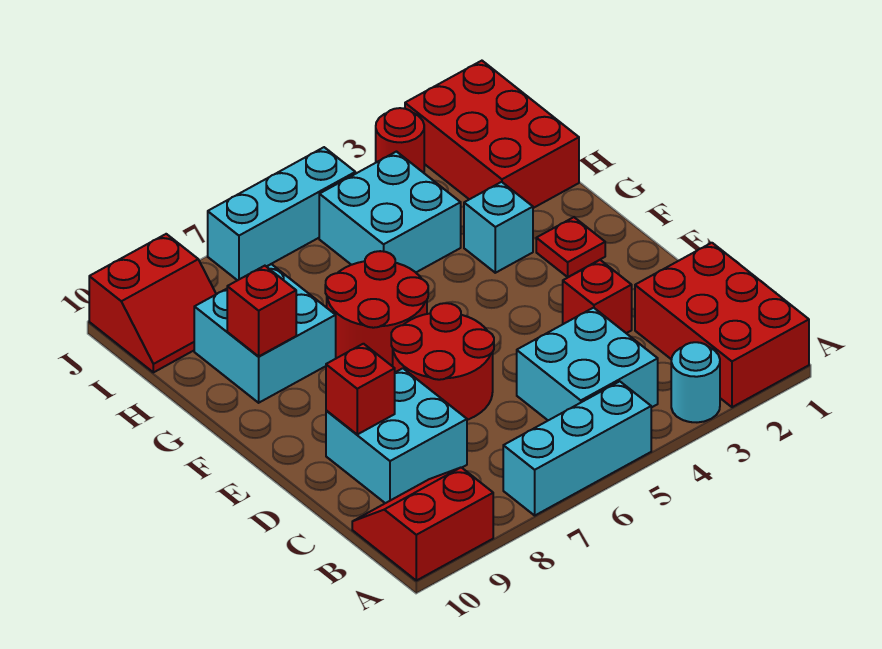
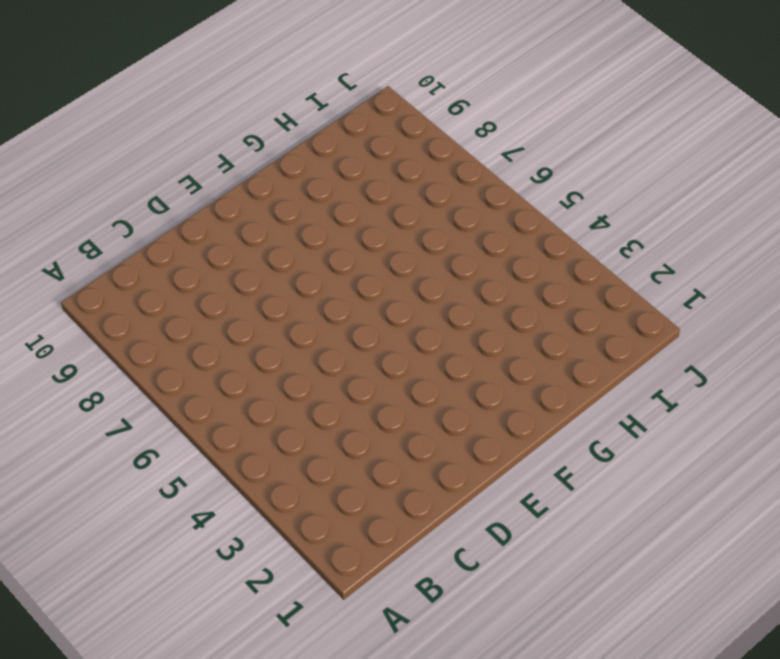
none -> red 2x3 brick [635,243,809,407]
none -> cyan 1x1 round brick [671,342,720,422]
none -> cyan 1x3 brick [503,381,651,515]

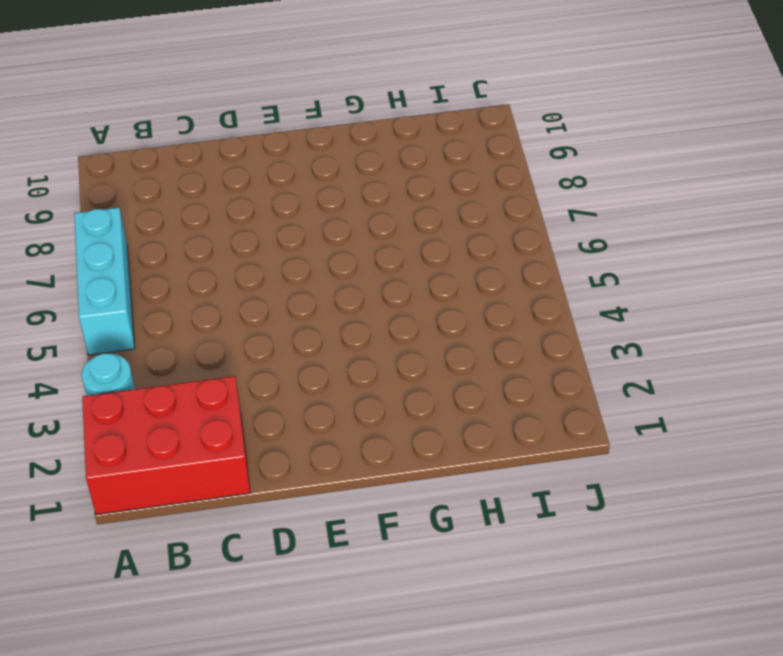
none -> red 2x2 slope [352,467,493,581]
none -> cyan 2x2 brick [517,308,658,420]
none -> cyan 2x2 brick [326,368,467,503]

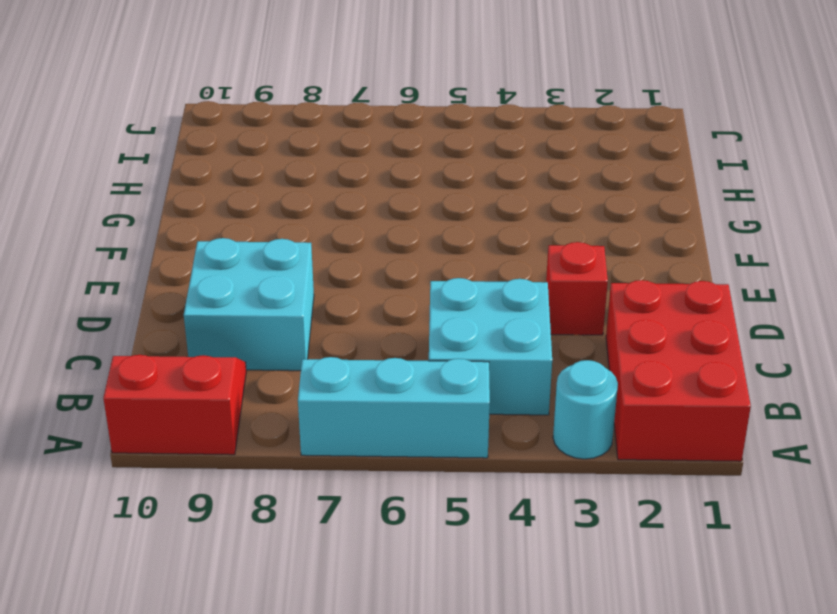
none -> red 2x2 round brick [391,303,494,420]
none -> red 1x1 plate [536,217,605,277]
none -> red 2x2 round brick [325,251,428,366]

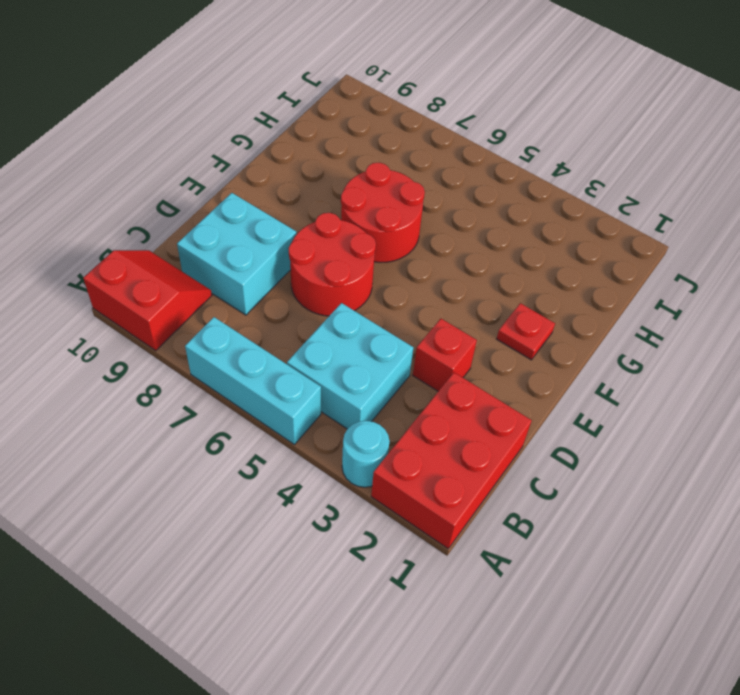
none -> cyan 1x1 brick [464,182,533,273]
none -> cyan 2x2 brick [194,264,336,403]
none -> red 2x3 brick [405,61,579,208]

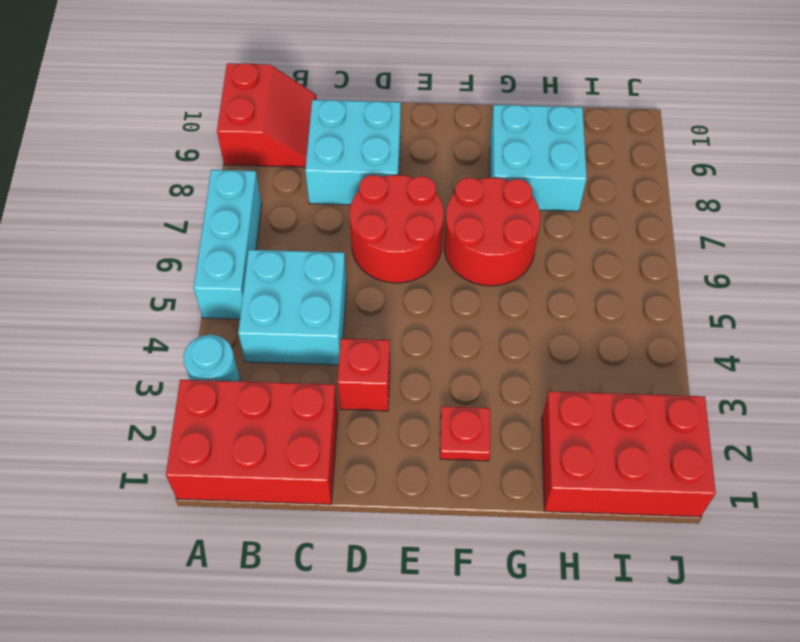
none -> cyan 1x1 brick [464,182,533,273]
none -> cyan 2x2 brick [319,152,461,272]
none -> red 2x2 slope [89,234,216,372]

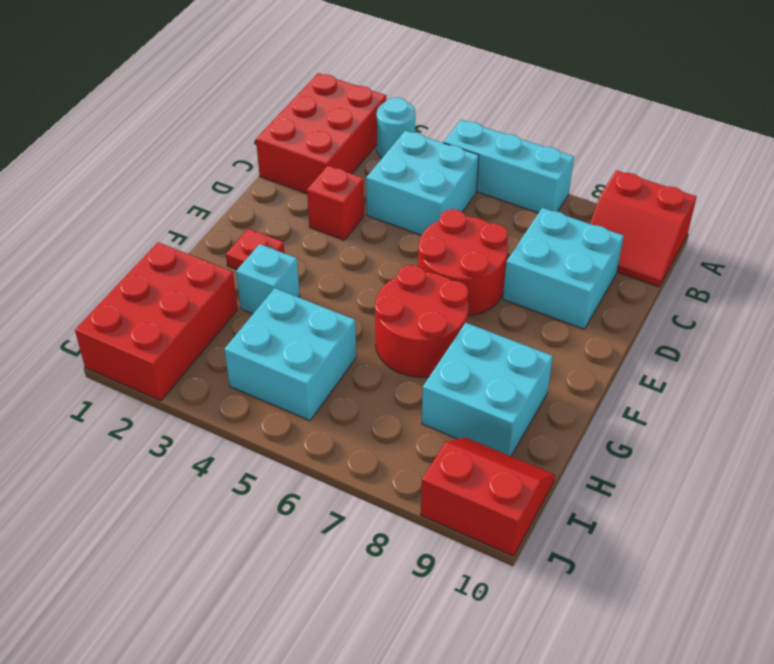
none -> red 1x1 round brick [376,108,424,173]
none -> cyan 1x3 brick [208,147,355,281]
none -> red 1x1 brick [326,344,395,434]

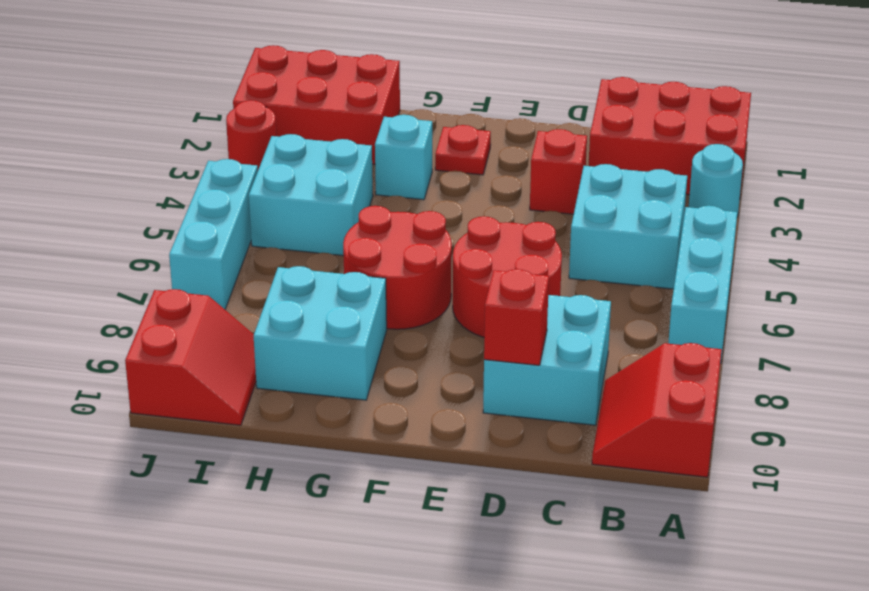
none -> red 1x1 brick [227,266,296,357]

